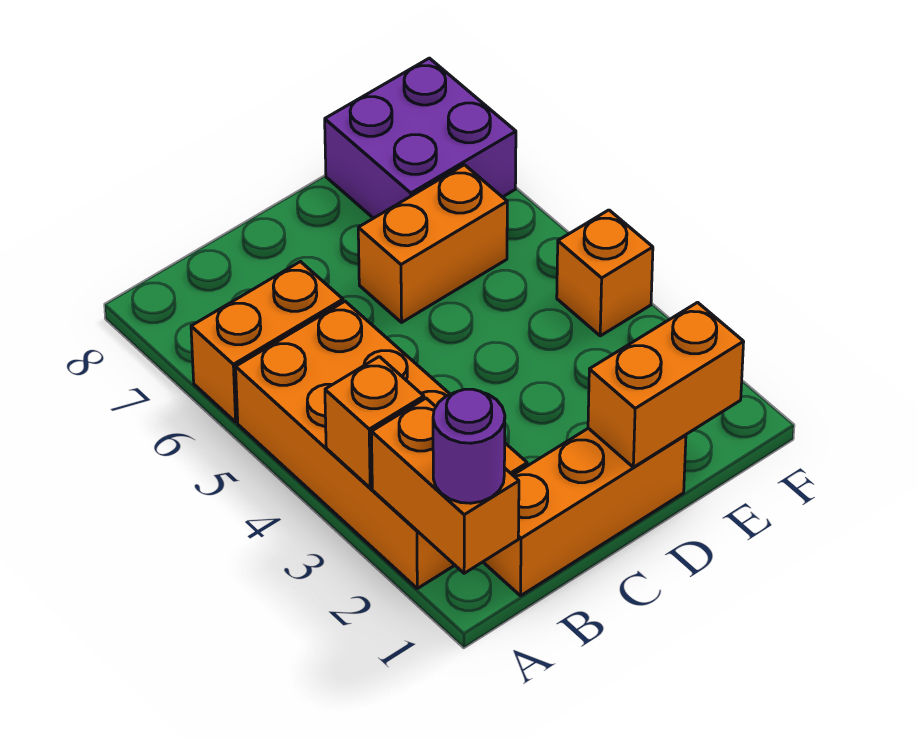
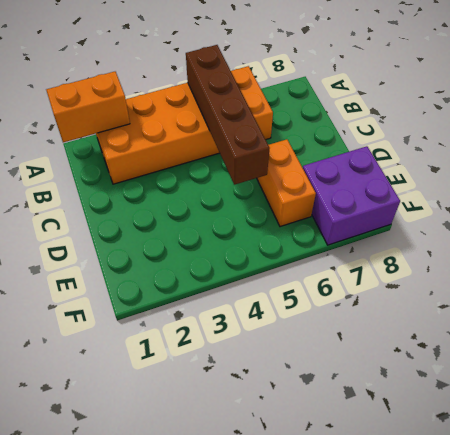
brown 1x4 brick [186,45,270,185] -> none
none -> orange 1x3 brick [483,428,686,596]
none -> orange 1x1 brick [557,210,653,336]

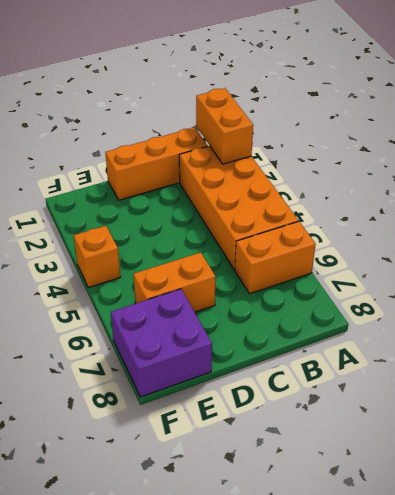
none -> orange 1x1 brick [325,357,424,488]
none -> orange 1x2 brick [588,302,744,467]

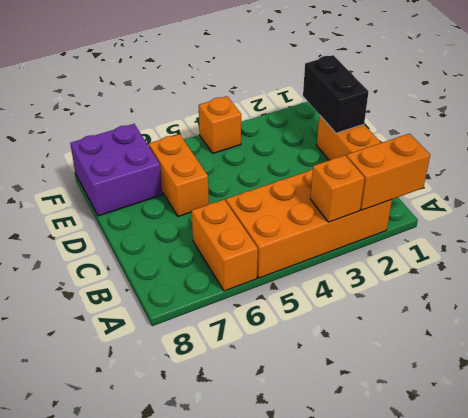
black 1x2 brick [303,55,369,133] -> orange 1x2 brick [588,302,744,467]
none -> purple 1x1 round brick [433,389,505,503]

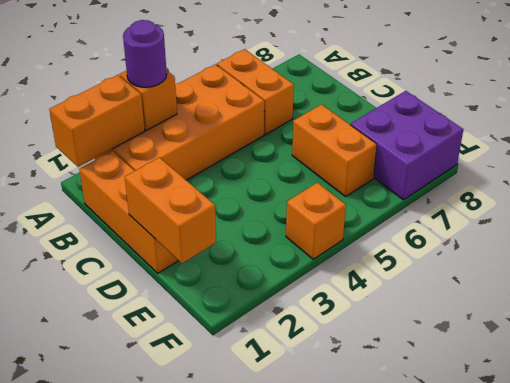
purple 1x1 round brick [123,20,167,87] -> purple 1x1 round brick moved to [433,389,505,503]

